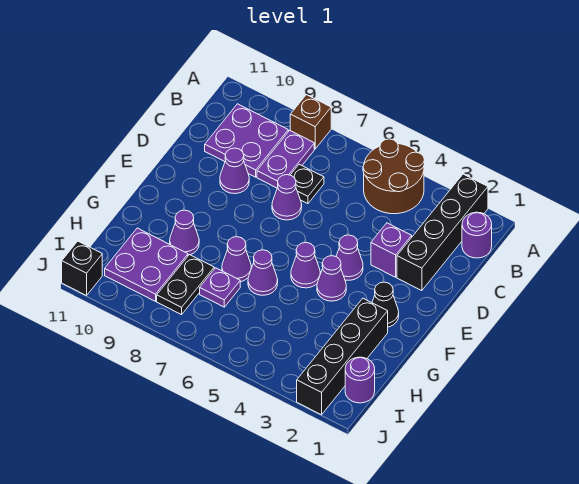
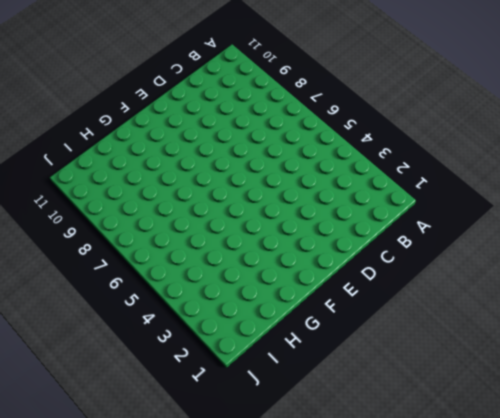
none -> black 1x4 brick [397,174,488,291]
none -> brown 2x2 round brick [363,139,425,214]
none -> brown 1x1 brick [290,95,331,149]

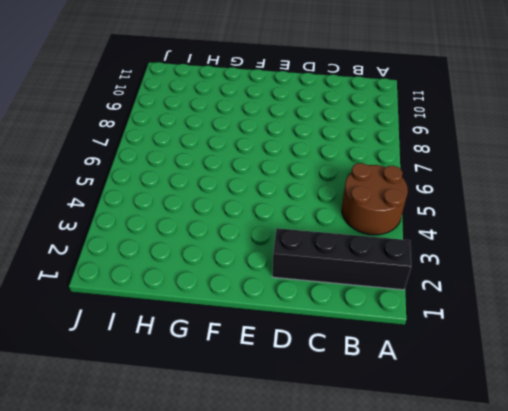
none -> brown 1x1 brick [290,95,331,149]
none -> purple 1x1 round brick [462,212,492,258]
none -> purple 1x2 plate [257,131,314,188]

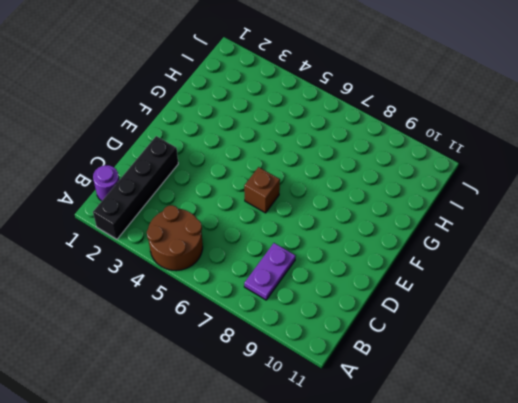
brown 1x1 brick [244,167,280,213] -> brown 1x1 brick moved to [290,95,331,149]
none -> purple 2x2 plate [205,104,288,177]
none -> black 1x1 plate [291,164,324,204]
none -> purple 1x1 brick [371,223,412,277]

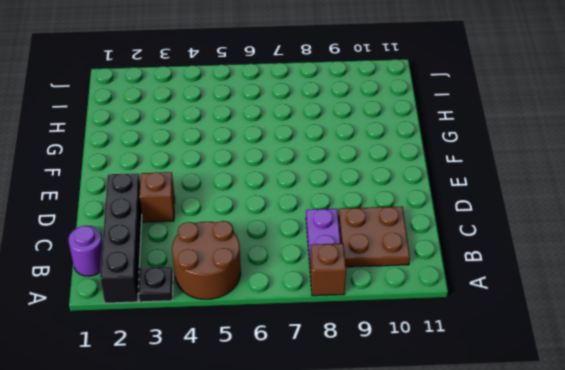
black 1x1 plate [138,267,173,302] -> black 1x1 plate moved to [291,164,324,204]
brown 2x2 plate [338,206,410,267] -> purple 2x2 plate [205,104,288,177]
brown 1x1 brick [139,172,175,222] -> purple 1x1 brick [371,223,412,277]
none -> purple 1x1 cone [272,175,302,220]
none -> purple 1x1 cone [220,148,249,194]
none -> purple 1x1 cone [336,235,363,280]

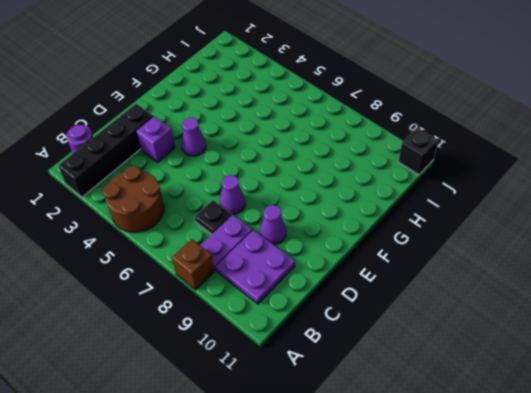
none -> black 1x1 cone [372,282,399,327]
none -> purple 1x1 cone [317,256,346,301]
none -> purple 1x1 cone [291,243,320,288]

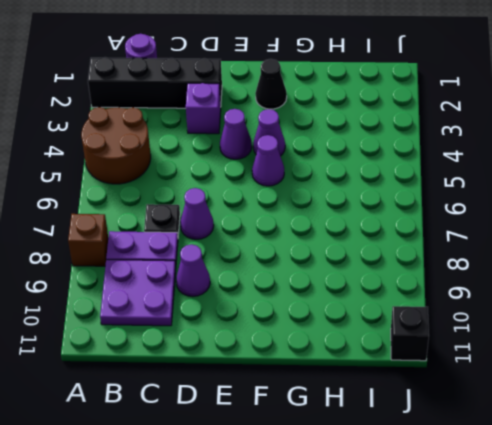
none -> black 1x4 brick [297,298,388,415]
none -> purple 1x1 cone [248,250,278,295]
none -> purple 1x1 cone [222,237,251,282]

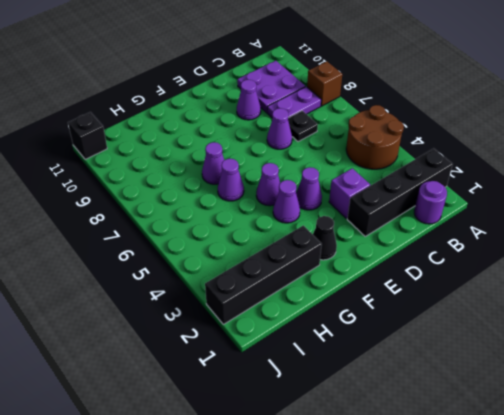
none -> purple 1x1 cone [170,210,199,255]
none -> purple 1x1 plate [200,268,240,307]
none -> black 1x2 plate [157,255,214,315]

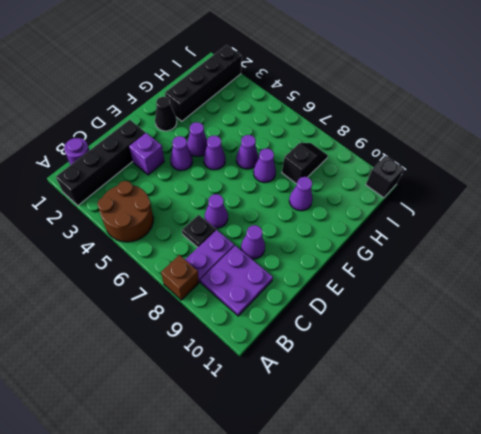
black 1x2 slope [282,143,328,184] -> black 1x2 plate [157,255,214,315]
none -> purple 1x1 plate [200,268,240,307]
none -> purple 2x2 plate [105,228,188,301]
none -> purple 1x1 round brick [345,357,375,403]

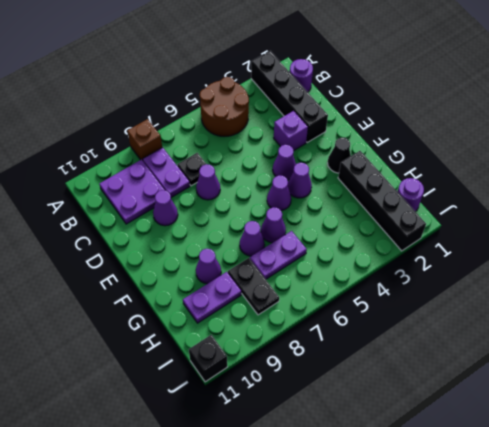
purple 1x2 plate [250,231,307,279] -> purple 1x1 plate [200,268,240,307]
purple 1x2 plate [183,272,241,323] -> purple 2x2 plate [105,228,188,301]

